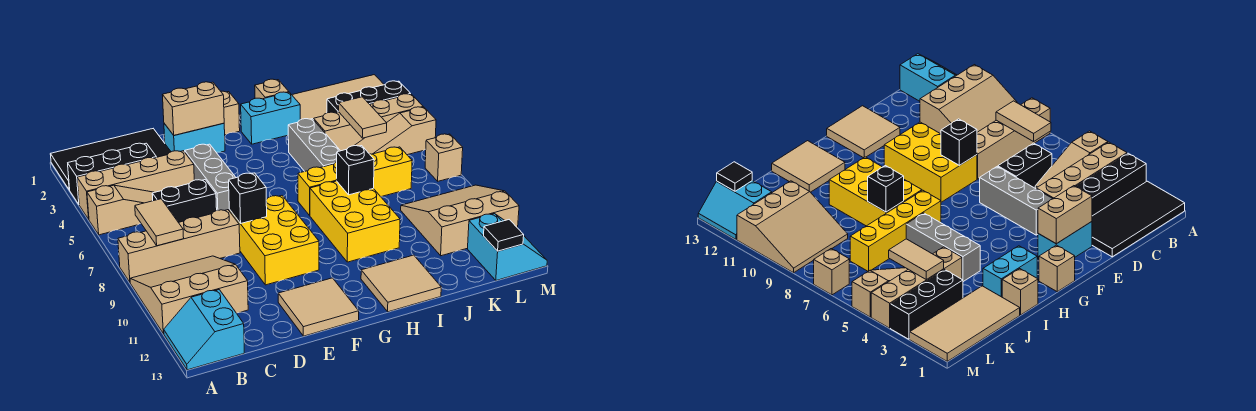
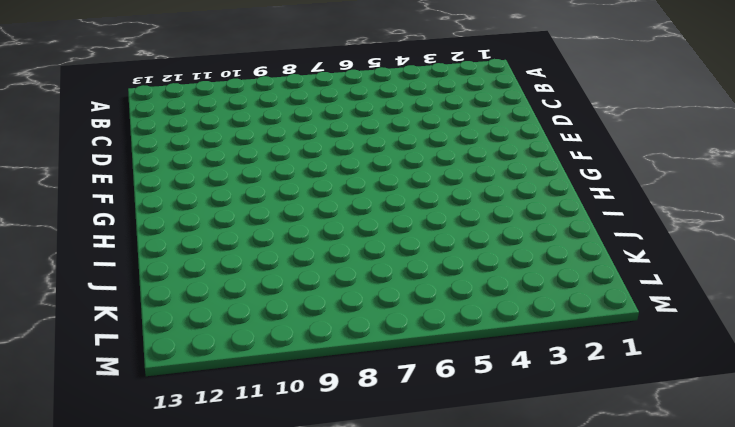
none -> black 2x4 tile [50,129,171,190]
none -> black 1x3 brick [68,143,156,204]
none -> tan 1x4 brick [77,151,194,219]
none -> tan 1x3 slope [87,185,154,235]

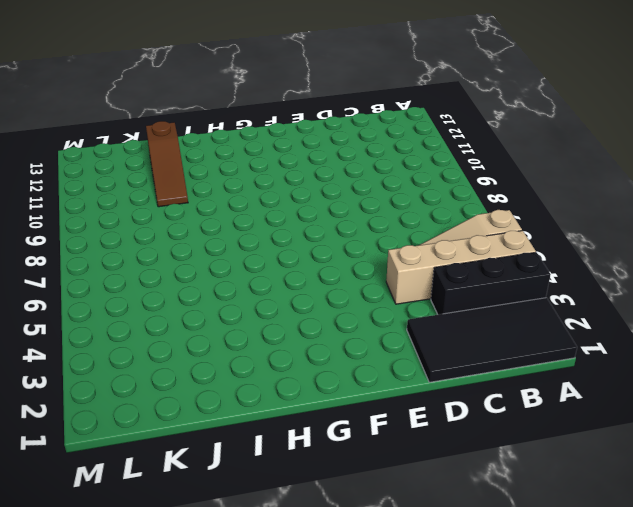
brown 1x3 slope [146,121,188,207] -> none
none -> tan 1x4 brick [118,210,240,282]
none -> tan 3x3 slope [130,256,248,334]
none -> cyan 2x2 slope [164,290,244,370]
none -> black 1x2 brick [152,180,217,223]

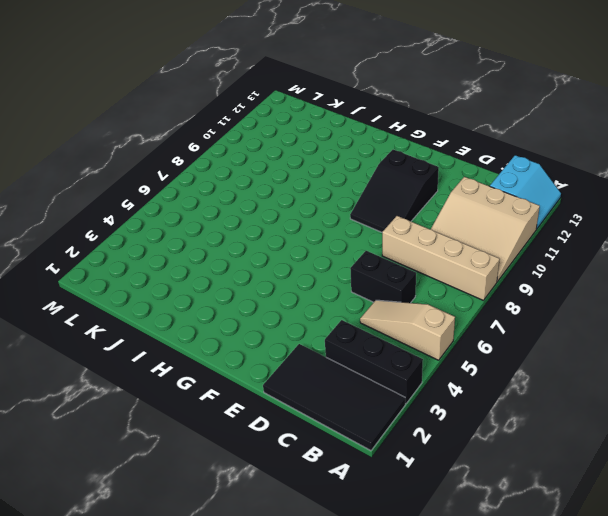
black 2x3 slope [350,150,439,232] -> yellow 2x3 brick [229,196,319,285]
none -> tan 1x4 brick [77,151,194,219]
none -> cyan 1x2 brick [164,123,225,152]
none -> grey 1x3 brick [185,144,236,211]
none -> tan 2x2 tile [278,278,359,336]

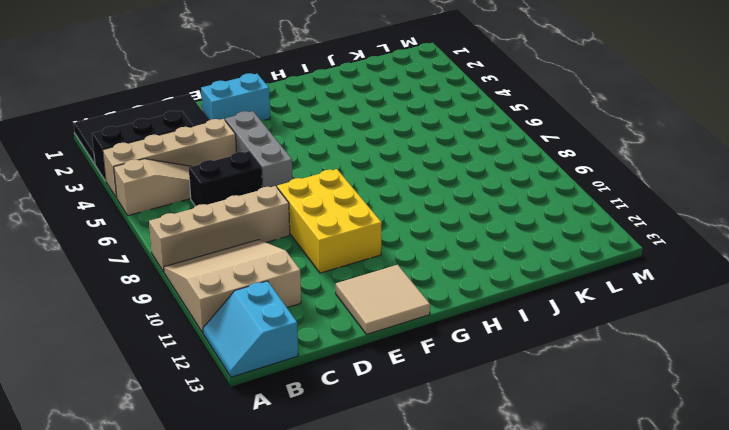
none -> tan 1x1 brick [221,91,240,135]
none -> cyan 1x2 brick [241,92,300,144]
none -> yellow 1x4 brick [298,147,412,215]
none -> yellow 2x3 brick [310,181,400,262]

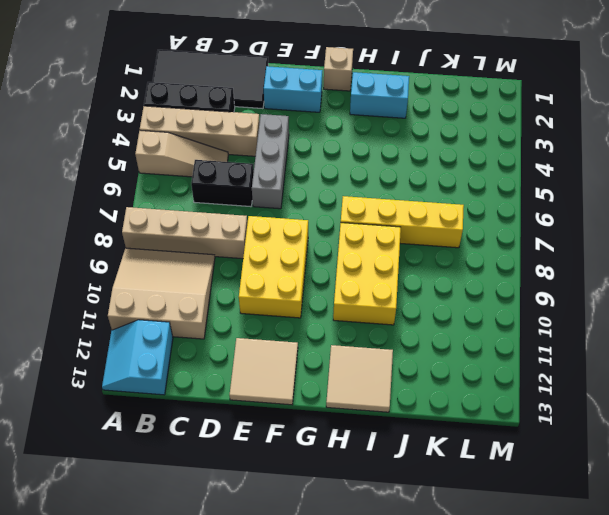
none -> tan 1x1 brick [255,79,289,99]
none -> grey 1x3 brick [288,119,340,171]
none -> tan 2x4 tile [292,75,384,120]
none -> tan 1x4 brick [314,94,423,151]

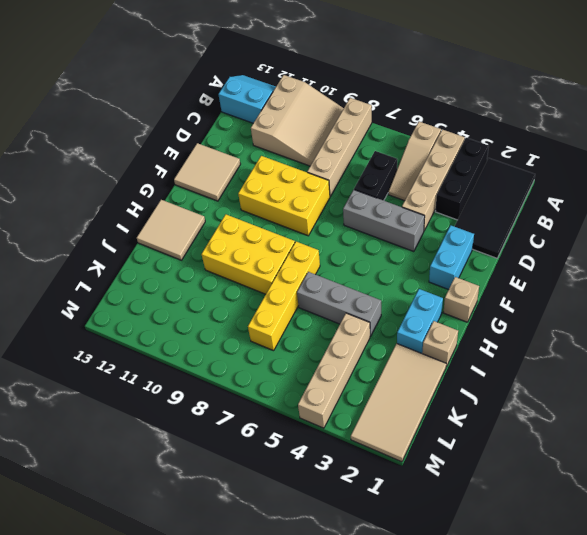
none -> black 1x3 brick [327,81,410,113]
none -> tan 1x3 slope [354,107,436,155]
none -> tan 3x3 slope [401,185,519,256]
none -> cyan 2x2 slope [468,214,547,280]

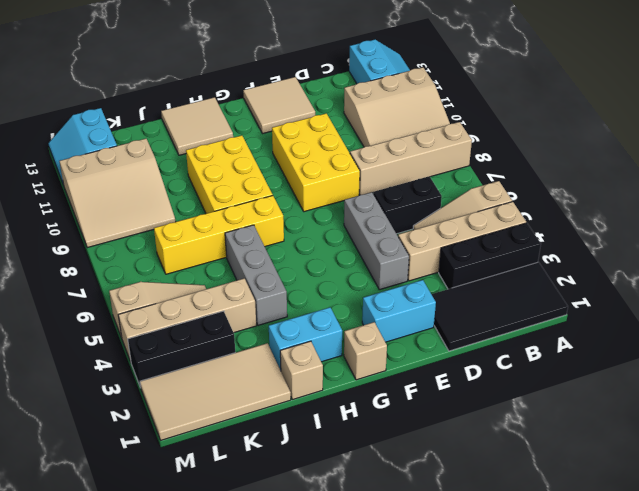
none -> tan 1x1 brick [425,134,463,181]
none -> tan 1x2 tile [135,199,184,246]
none -> tan 1x2 brick [163,82,224,135]
none -> black 1x1 brick [229,173,267,223]

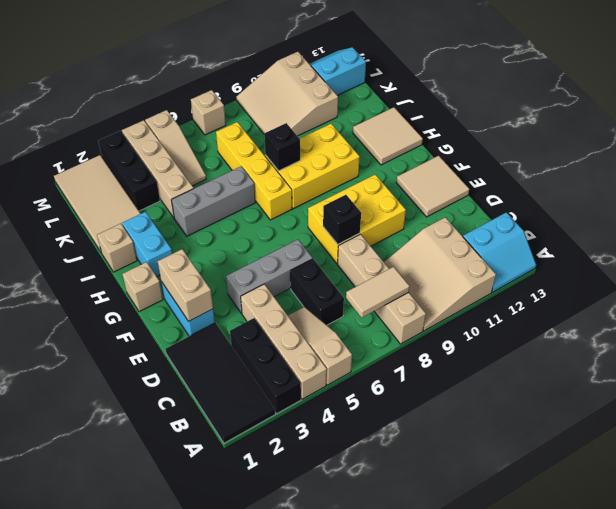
none -> tan 1x2 tile [339,97,387,138]
none -> black 1x1 tile [484,220,524,251]

